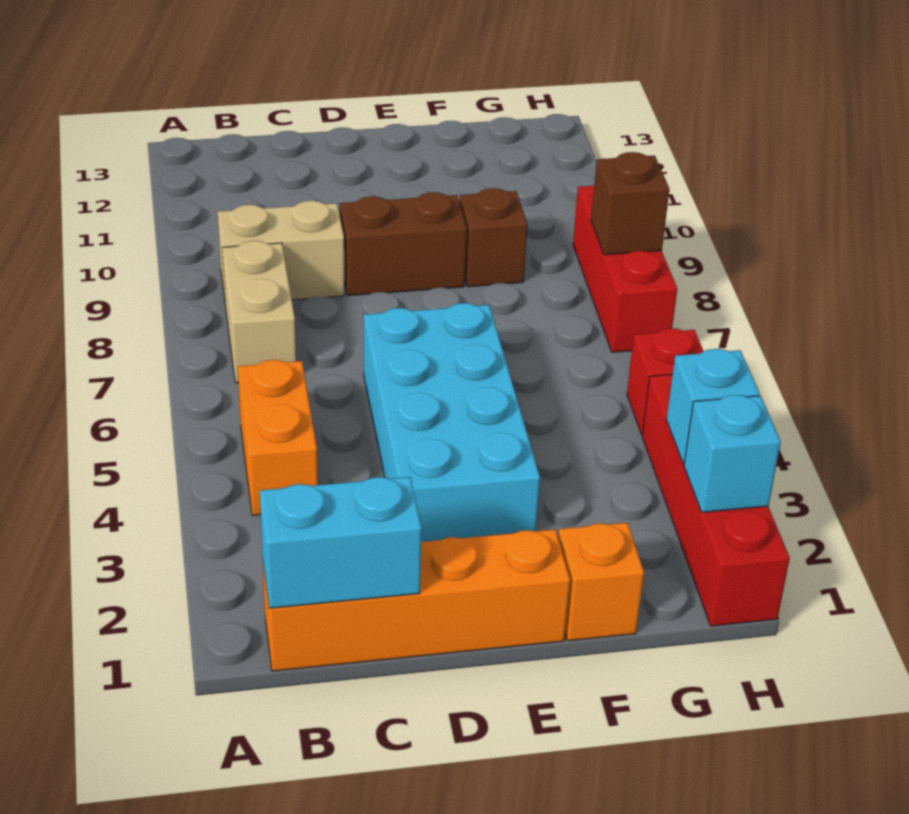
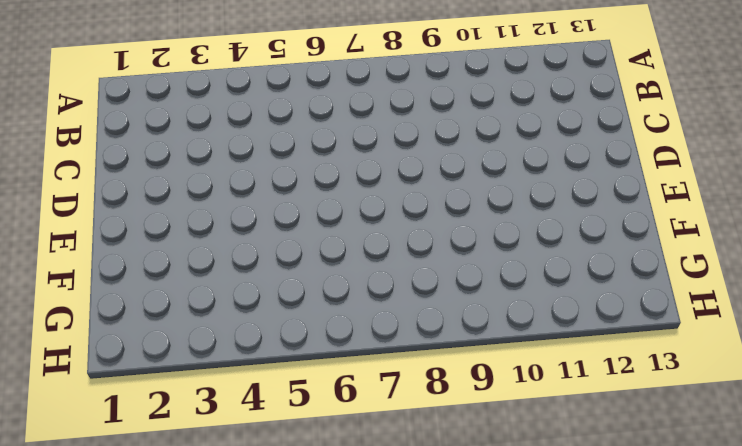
none -> orange 1x4 brick [263,529,570,671]
none -> orange 1x2 brick [238,360,318,516]
none -> tan 1x2 brick [222,241,296,383]

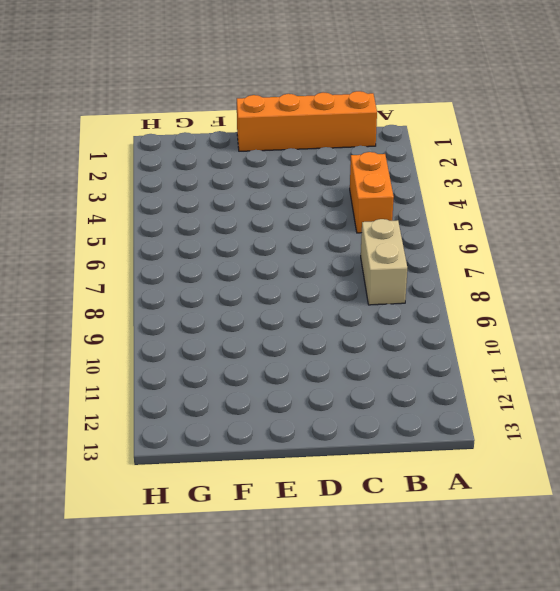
none -> tan 1x2 brick [218,201,344,300]
none -> cyan 2x4 brick [364,303,540,542]
none -> brown 1x2 brick [340,192,467,296]

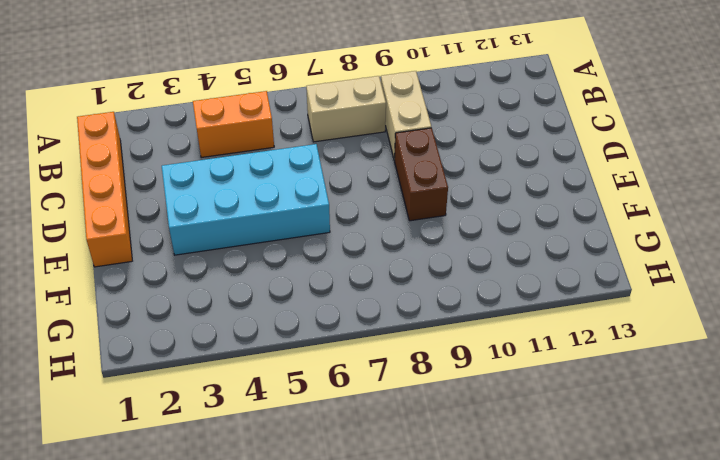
none -> orange 1x1 brick [558,523,644,641]
none -> brown 1x1 brick [460,188,527,287]
none -> red 1x4 brick [642,374,790,626]

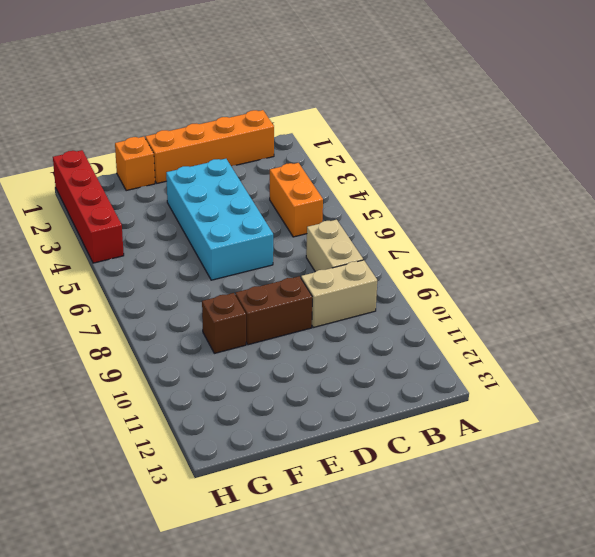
none -> red 1x1 brick [627,328,704,434]
none -> red 1x3 brick [573,186,677,352]
none -> cyan 1x2 brick [260,477,422,608]

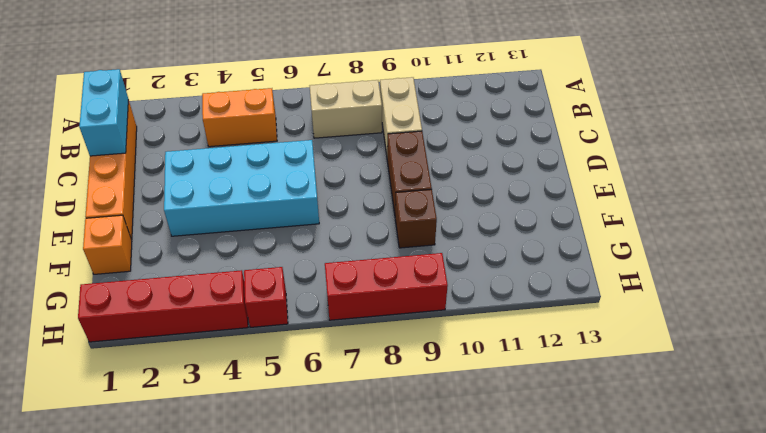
none -> cyan 1x1 brick [684,395,781,512]
none -> cyan 1x1 brick [666,349,760,464]
none -> brown 1x1 brick [591,152,669,255]

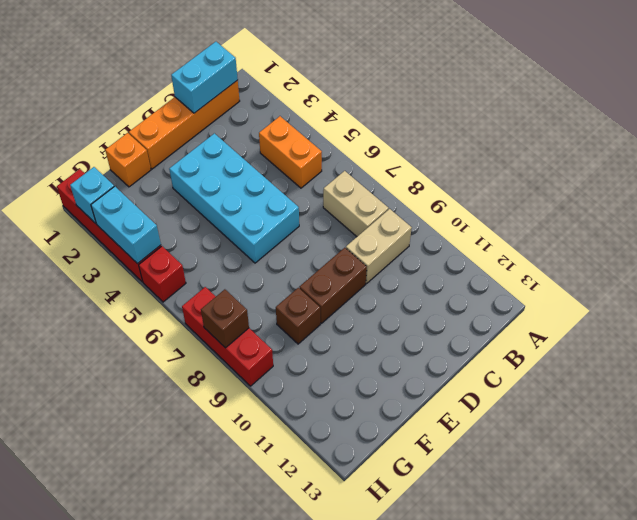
cyan 1x2 brick [91,186,161,264] -> cyan 1x1 brick [666,349,760,464]

